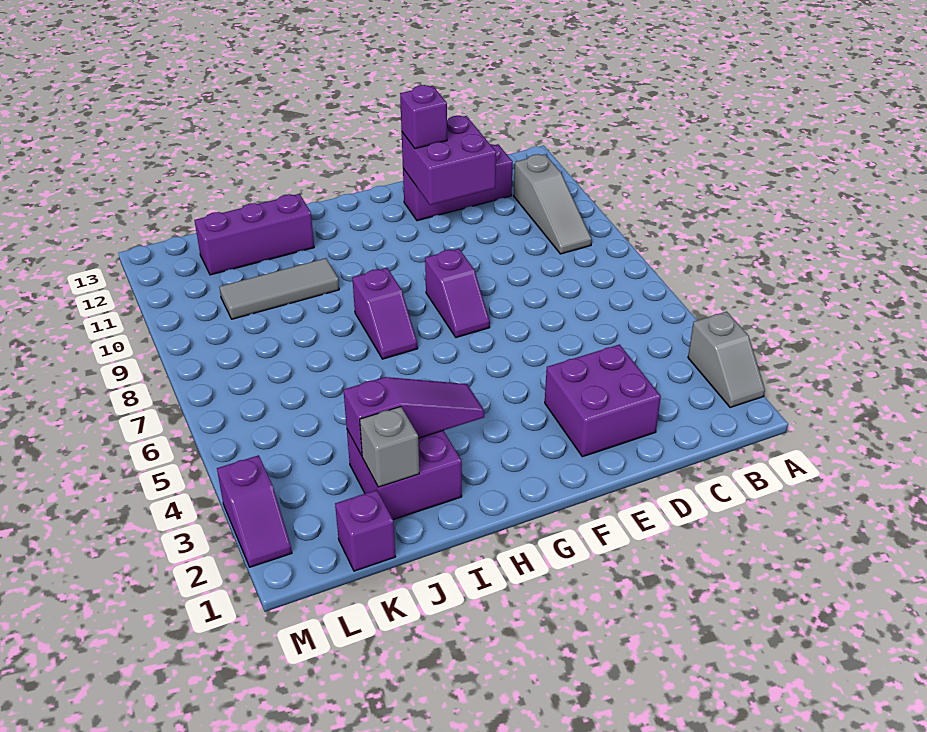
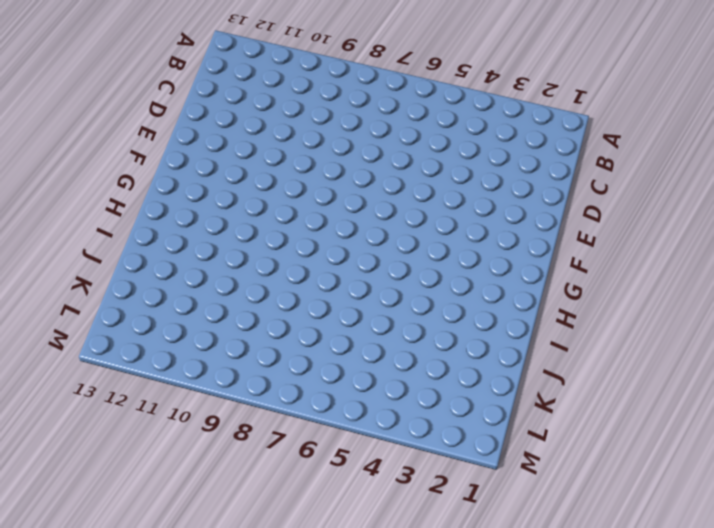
none -> grey 1x2 slope [688,312,765,408]
none -> grey 1x3 slope [514,154,592,254]
none -> purple 1x3 brick [403,144,513,221]

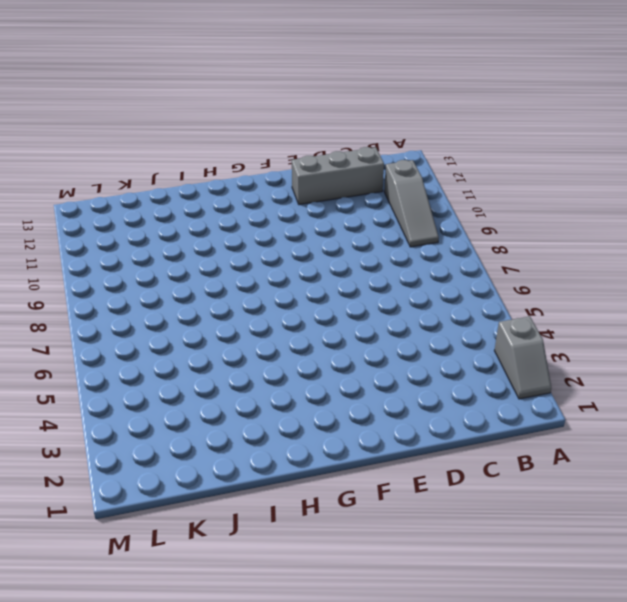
grey 1x3 brick [292,147,384,205] -> purple 1x3 brick [403,144,513,221]
none -> purple 2x2 brick [545,345,661,457]
none -> purple 1x2 slope [425,248,490,338]
none -> purple 1x2 slope [352,268,418,359]

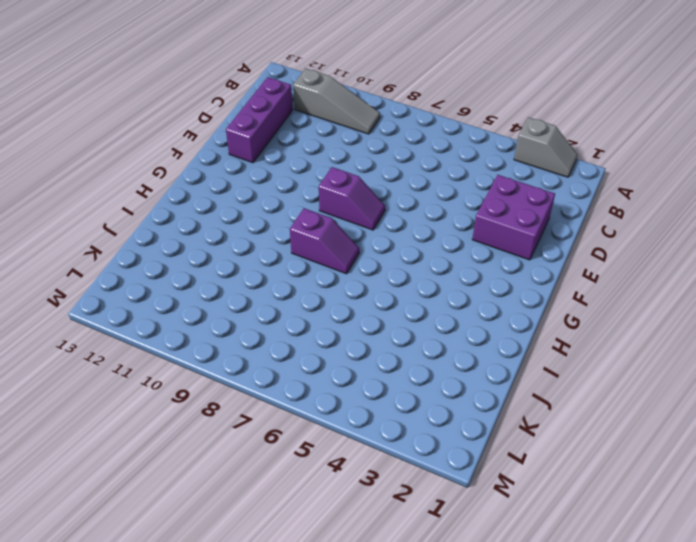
none -> purple 2x2 brick [347,430,462,520]
none -> grey 1x3 tile [220,258,339,319]
none -> purple 1x3 brick [195,194,314,275]

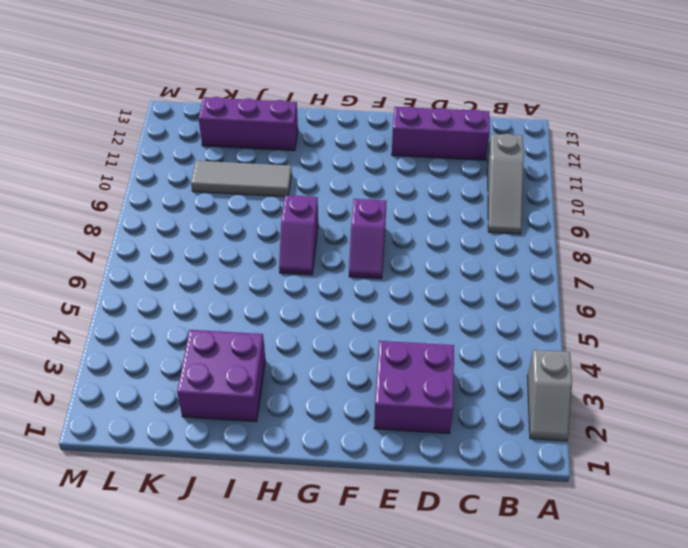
none -> purple 1x1 brick [335,490,395,571]
none -> purple 1x2 slope [217,455,292,567]
none -> purple 2x2 brick [402,116,496,205]

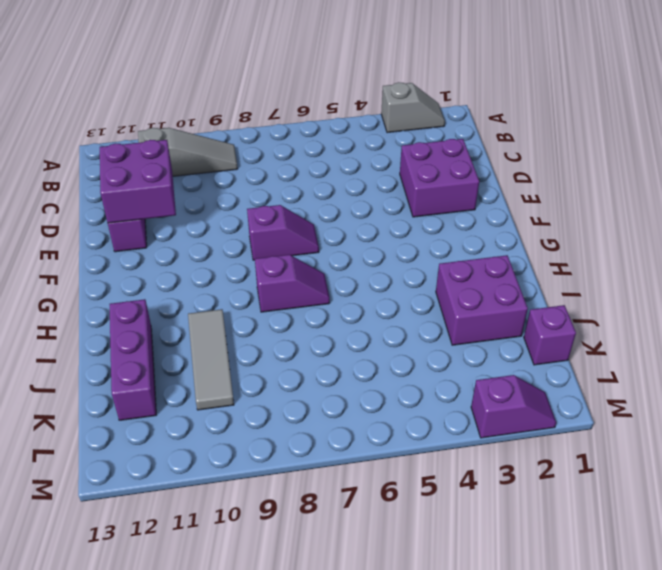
none -> purple 1x3 slope [343,377,484,456]
none -> grey 1x1 brick [360,407,419,487]
none -> purple 1x1 brick [400,85,447,149]

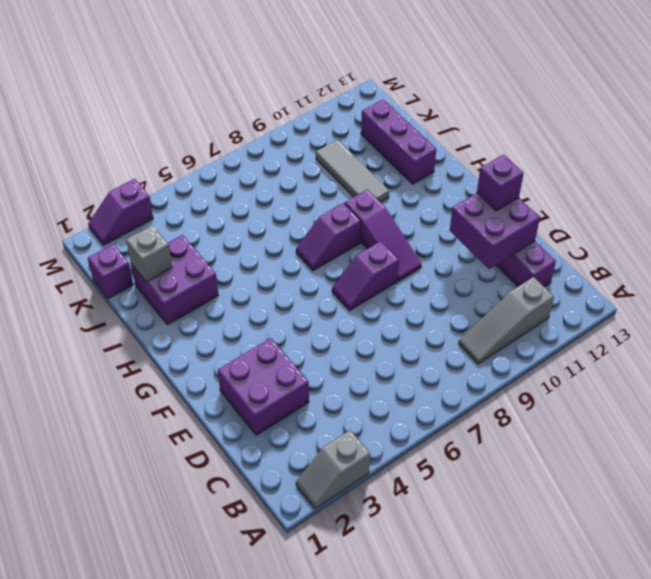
purple 1x3 slope [345,189,422,281] -> purple 1x3 slope moved to [343,377,484,456]

